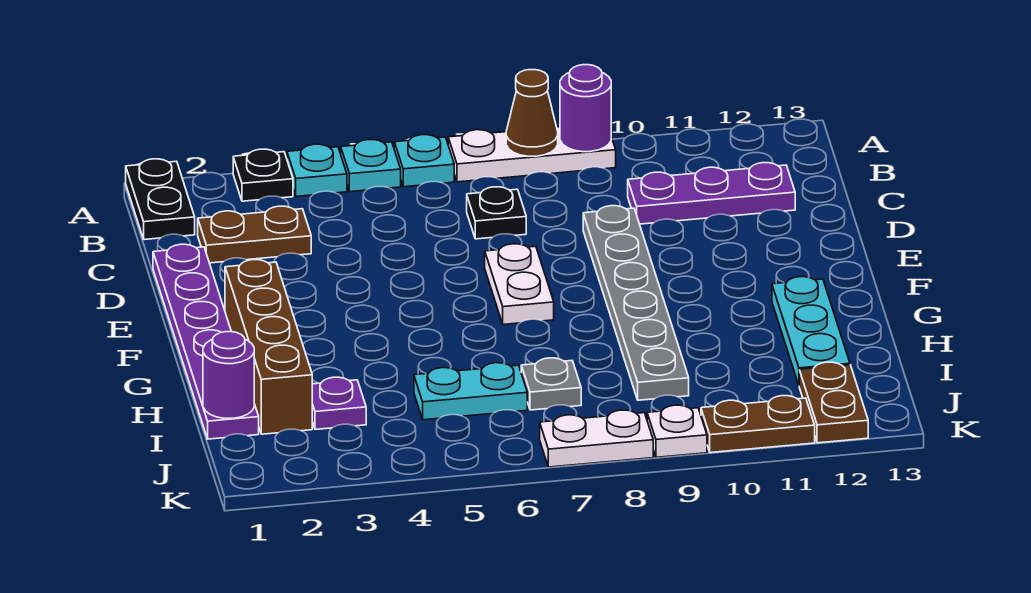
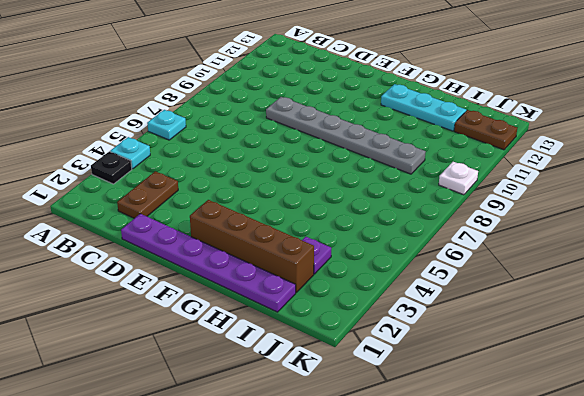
none -> black 1x2 plate [126,159,195,240]
none -> cyan 1x1 plate [341,140,401,192]
none -> white 1x3 plate [448,127,616,182]

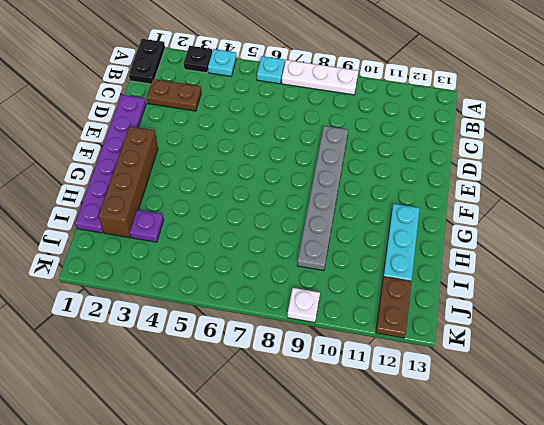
none -> cyan 1x1 plate [341,140,401,192]
none -> black 1x1 plate [467,187,526,239]
none -> purple 1x3 plate [628,163,795,224]

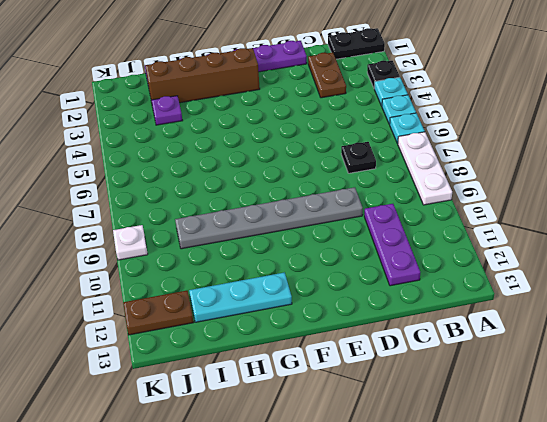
none -> white 1x2 plate [485,244,554,325]
none -> cyan 1x2 plate [414,363,527,420]
none -> grey 1x1 plate [521,358,581,410]

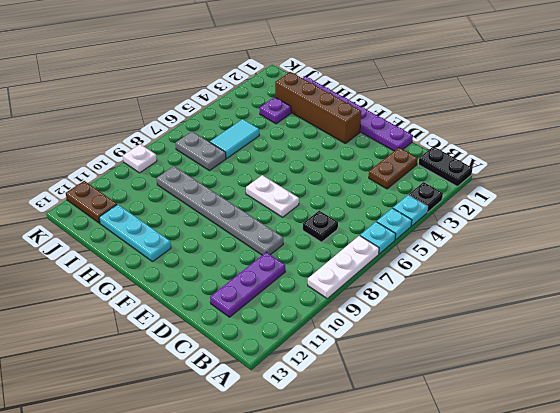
cyan 1x2 tile [210,119,259,158] -> cyan 1x2 plate [414,363,527,420]
grey 1x2 plate [176,131,226,171] -> grey 1x1 plate [521,358,581,410]
none -> white 1x2 plate [540,410,653,467]
none -> brown 1x2 plate [701,396,815,453]
none -> brown 1x1 cone [506,70,558,156]

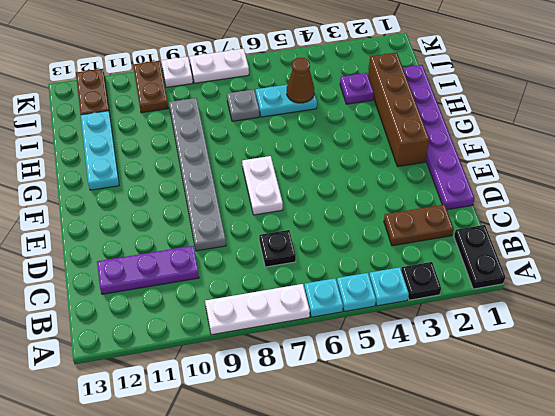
brown 1x1 cone [287,58,314,103] -> brown 1x1 cone moved to [506,70,558,156]
brown 1x2 plate [133,61,168,113] -> brown 1x2 plate turned to [701,396,815,453]
none -> purple 1x1 round brick [560,65,611,152]
none -> purple 1x1 round brick [203,332,254,418]

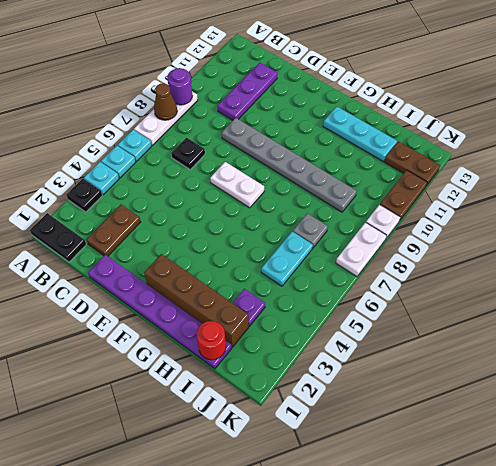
red 1x1 round brick [197,321,226,360] -> purple 1x1 round brick [203,332,254,418]

